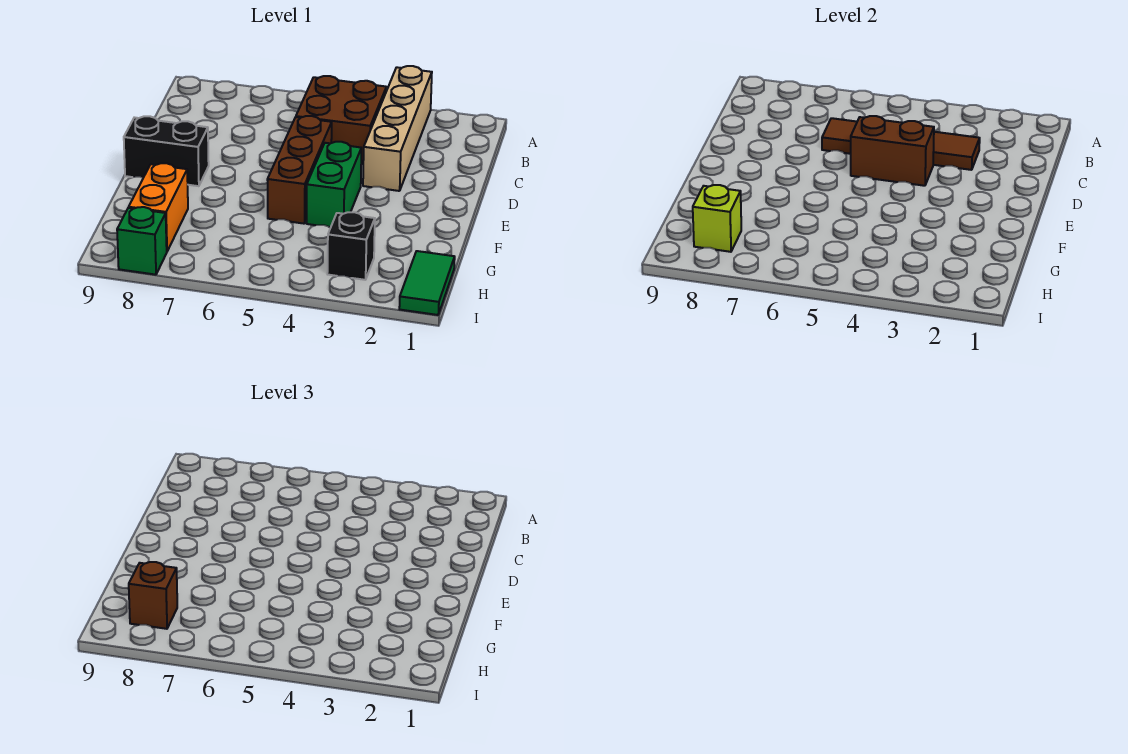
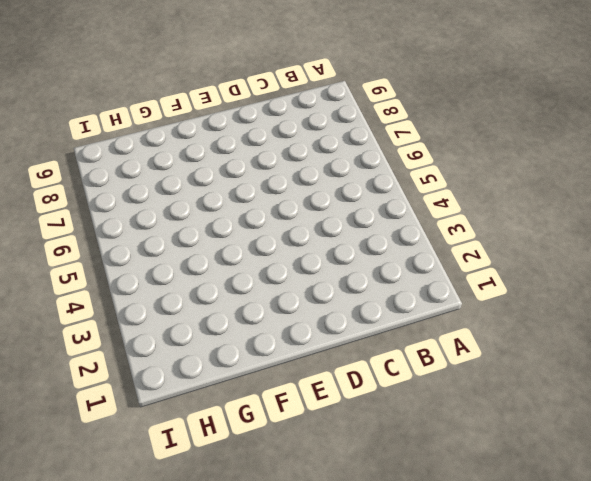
none -> tan 1x4 brick [363,66,432,191]
none -> brown 2x2 brick [296,76,386,164]
none -> brown 1x3 brick [267,116,332,224]

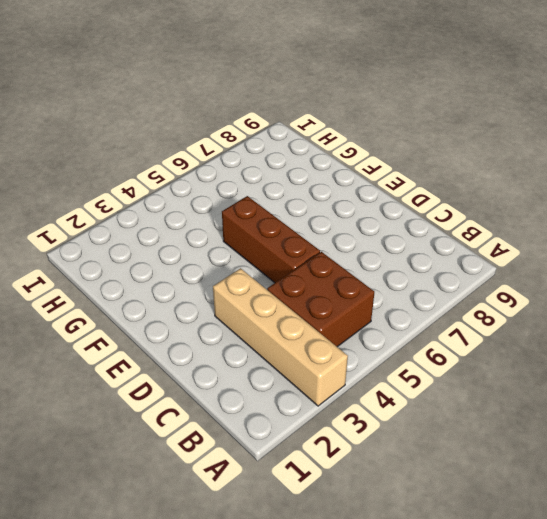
none -> green 1x2 brick [307,142,361,227]
none -> black 1x2 brick [124,116,209,186]
none -> orange 1x2 brick [129,163,188,251]

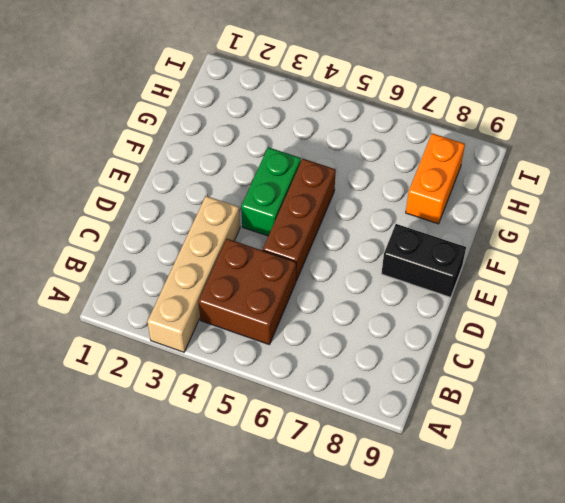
none -> green 1x2 tile [399,251,455,315]
none -> black 1x1 brick [327,212,375,280]
none -> green 1x1 brick [117,207,167,275]

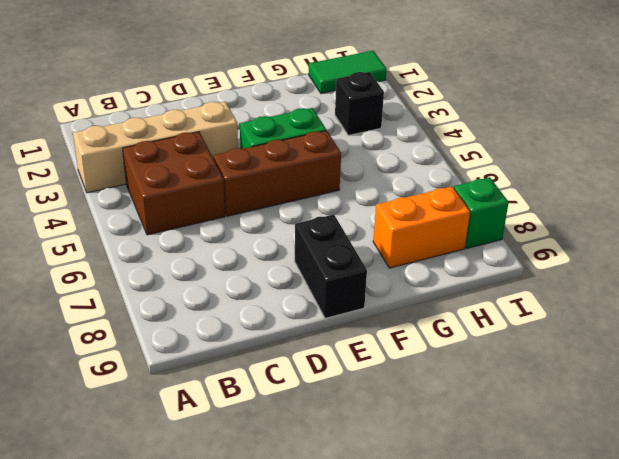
none -> brown 1x4 tile [822,118,980,170]
none -> brown 1x2 brick [851,116,934,186]
none -> lime 1x1 brick [693,185,741,252]

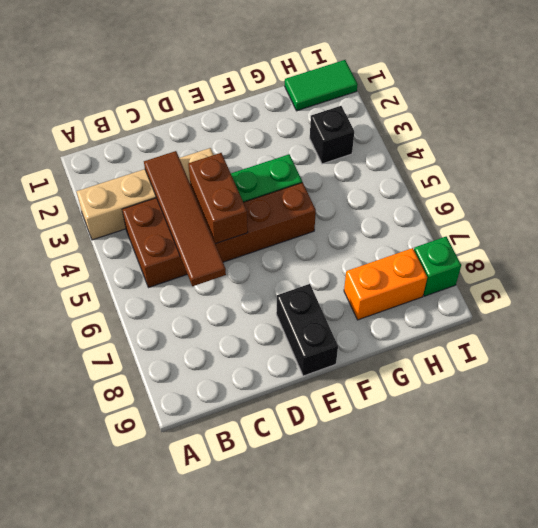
none -> lime 1x1 brick [693,185,741,252]
none -> brown 1x1 brick [129,562,177,629]

